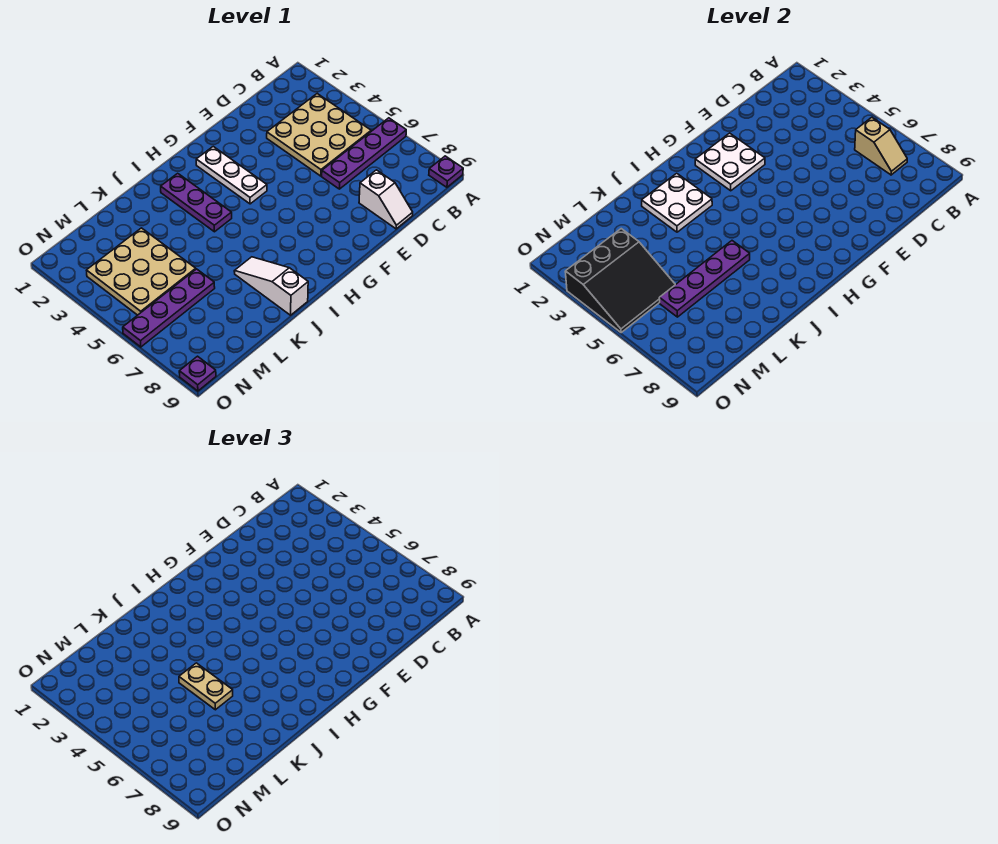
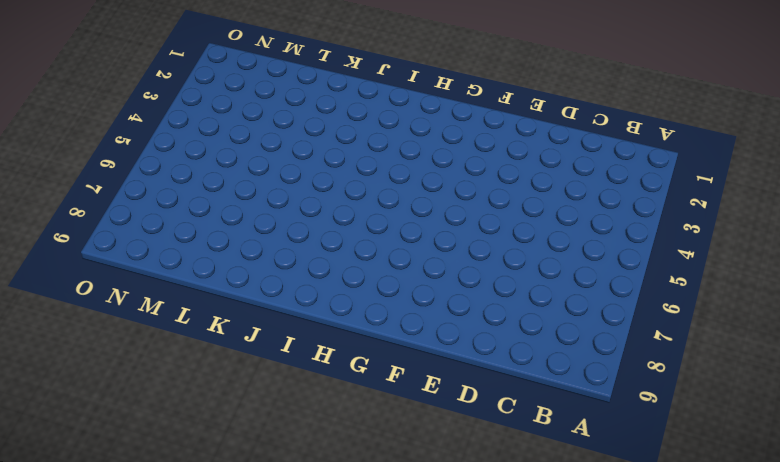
none -> purple 1x4 plate [322,118,406,189]
none -> purple 1x1 plate [429,156,463,187]
none -> tan 3x3 plate [267,94,371,176]

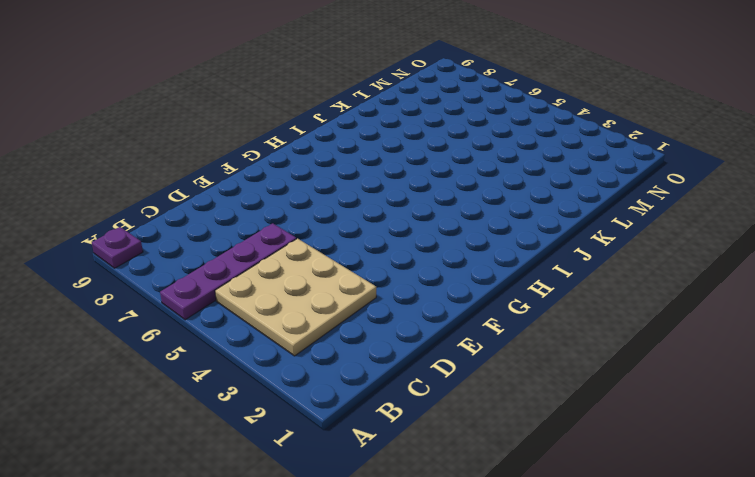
none -> white 1x2 slope [359,170,413,229]
none -> white 1x3 plate [196,147,267,204]
none -> purple 1x3 plate [161,173,232,232]

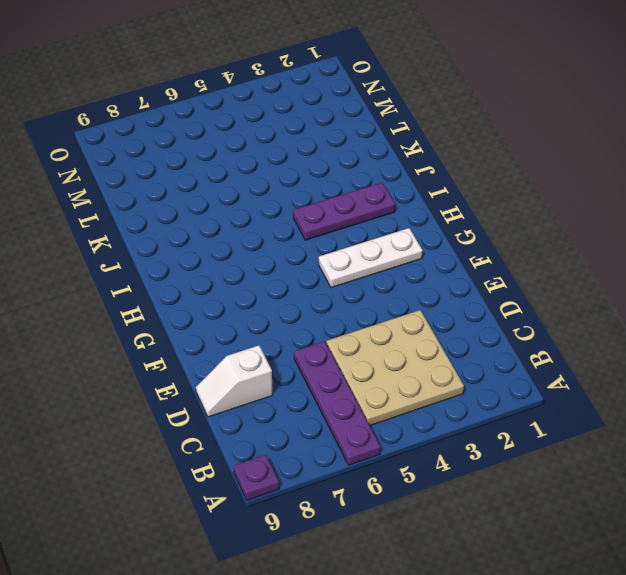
none -> white 1x3 slope [234,257,308,315]
none -> tan 3x3 plate [86,228,196,315]
none -> purple 1x4 plate [123,269,215,347]

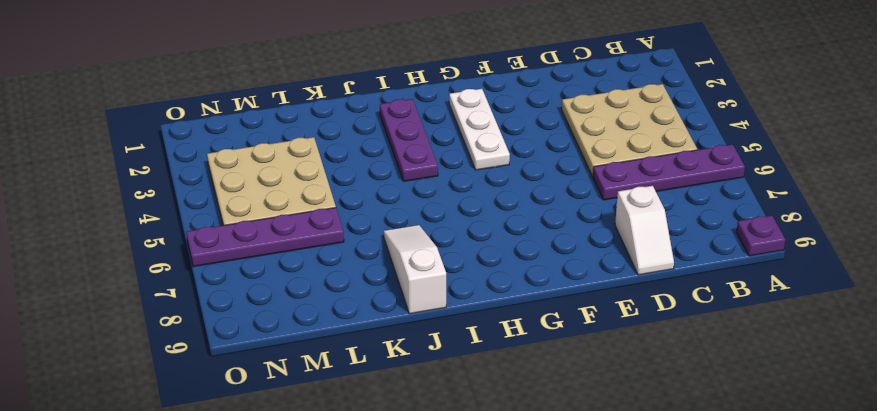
none -> purple 1x1 plate [179,356,216,391]
none -> tan 1x2 slope [855,117,907,175]
none -> white 2x2 plate [695,133,765,191]

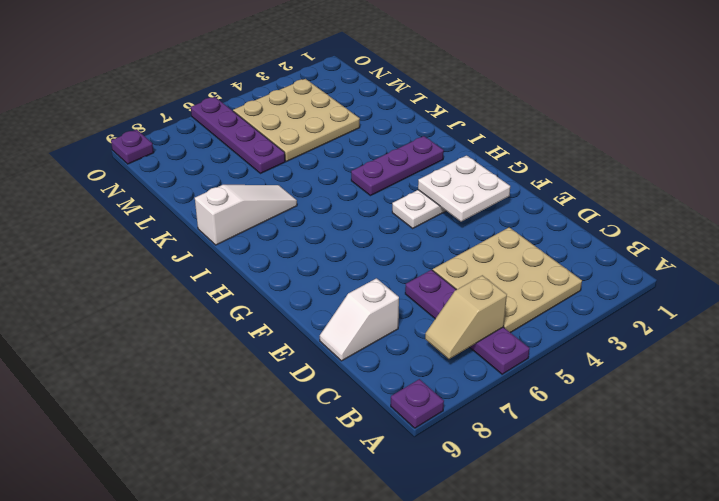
none -> white 2x2 plate [642,173,712,232]
none -> purple 1x4 plate [659,241,750,317]
none -> black 3x3 slope [565,229,675,333]

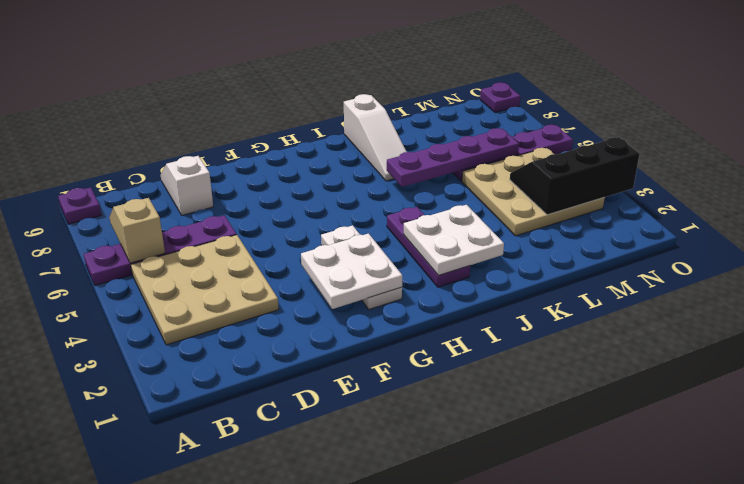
black 2x3 slope [510,137,639,215] -> black 3x3 slope [565,229,675,333]
none -> tan 1x2 plate [179,663,233,710]

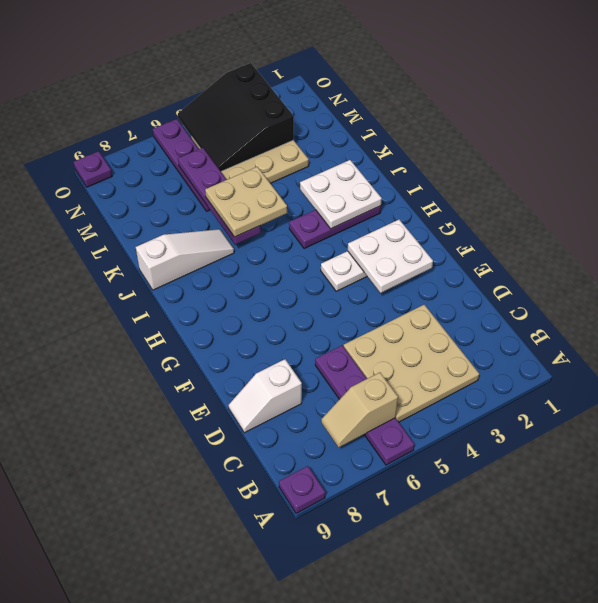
tan 2x2 plate [205,167,287,237] -> tan 1x2 plate [179,663,233,710]

